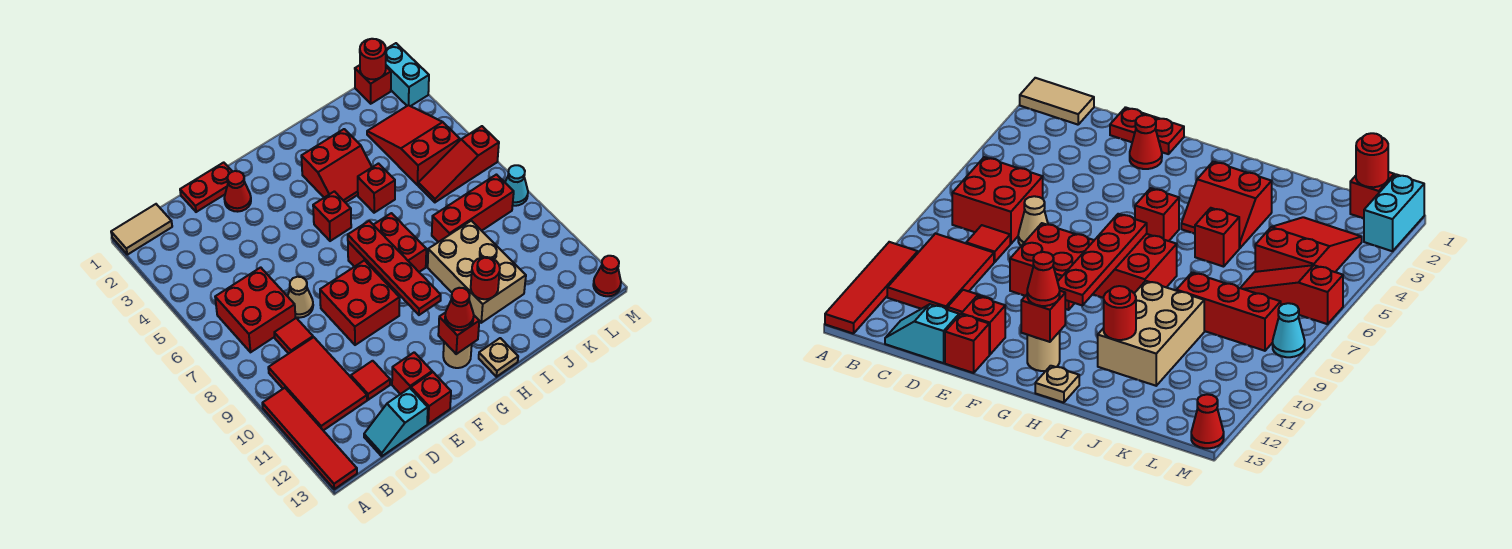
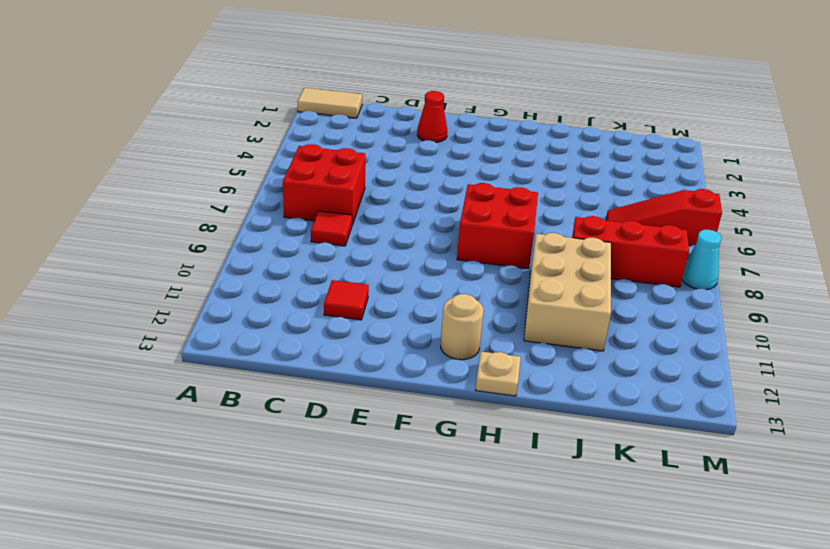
none -> red 1x4 tile [262,388,357,489]
none -> red 2x3 tile [268,337,367,430]
none -> cyan 1x2 slope [364,388,428,456]
none -> red 1x2 plate [180,162,233,212]

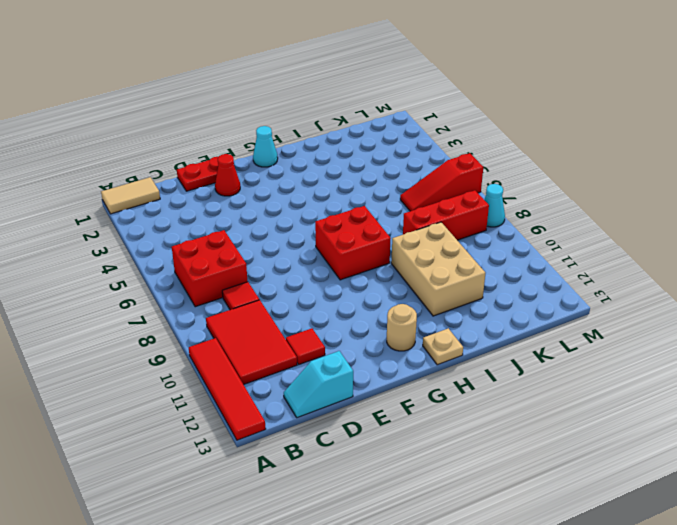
cyan 1x1 cone [253,126,278,167] -> none
none -> tan 1x1 cone [288,277,313,318]
none -> red 2x2 brick [320,260,400,345]
none -> red 1x1 brick [392,352,432,394]
none -> red 1x1 brick [411,372,451,424]

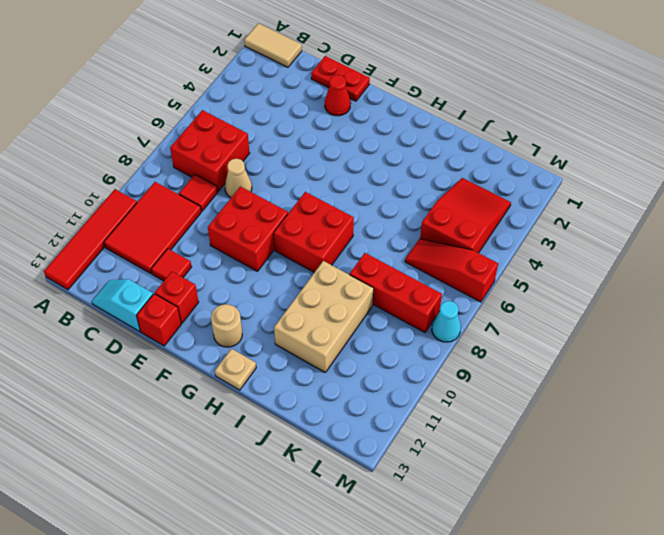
none -> red 1x1 brick [313,191,351,241]
none -> red 2x2 slope [301,129,372,203]
none -> red 1x1 brick [358,164,395,213]
none -> red 1x1 brick [355,65,391,104]

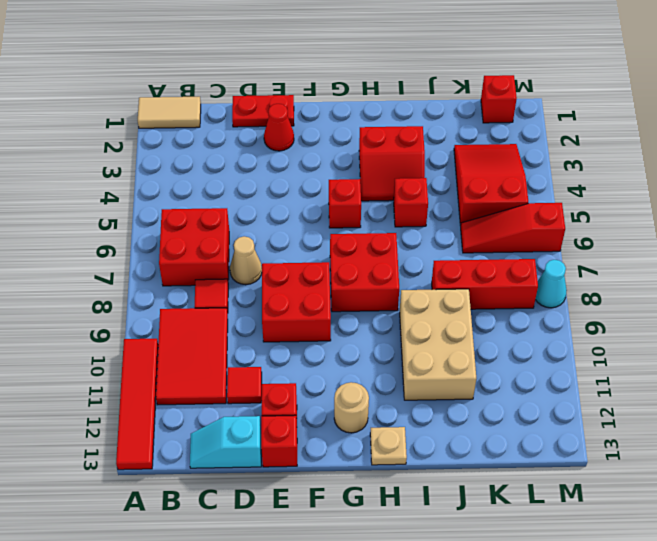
none -> cyan 1x2 brick [386,43,429,106]
none -> red 1x1 cone [593,256,621,296]
none -> red 1x4 plate [348,221,441,315]
none -> red 1x1 brick [438,312,479,354]

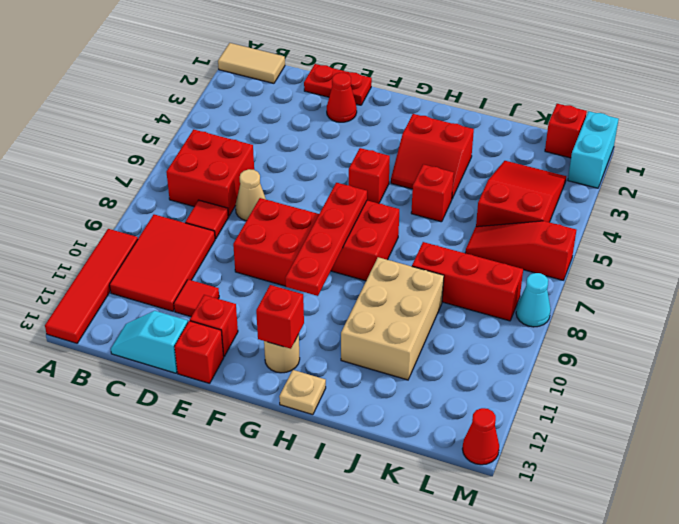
none -> red 1x1 round brick [471,257,500,299]
none -> red 1x1 round brick [360,39,386,80]
none -> red 1x1 cone [445,288,474,330]

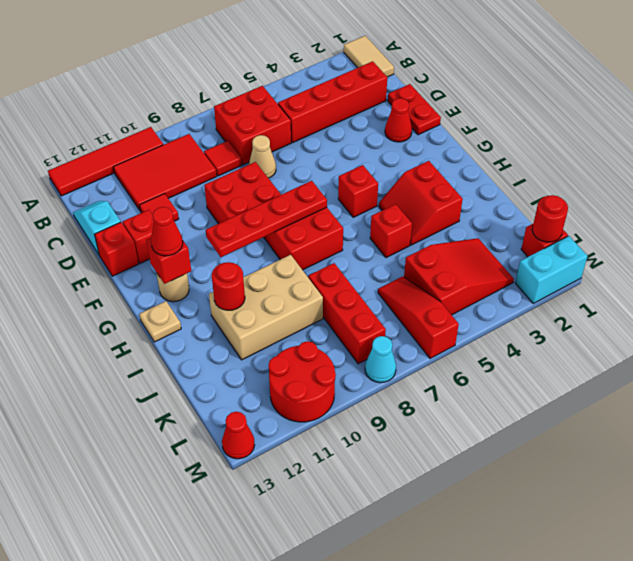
red 1x4 brick [278,61,387,143] -> none
red 2x2 round brick [269,341,336,422] -> none

